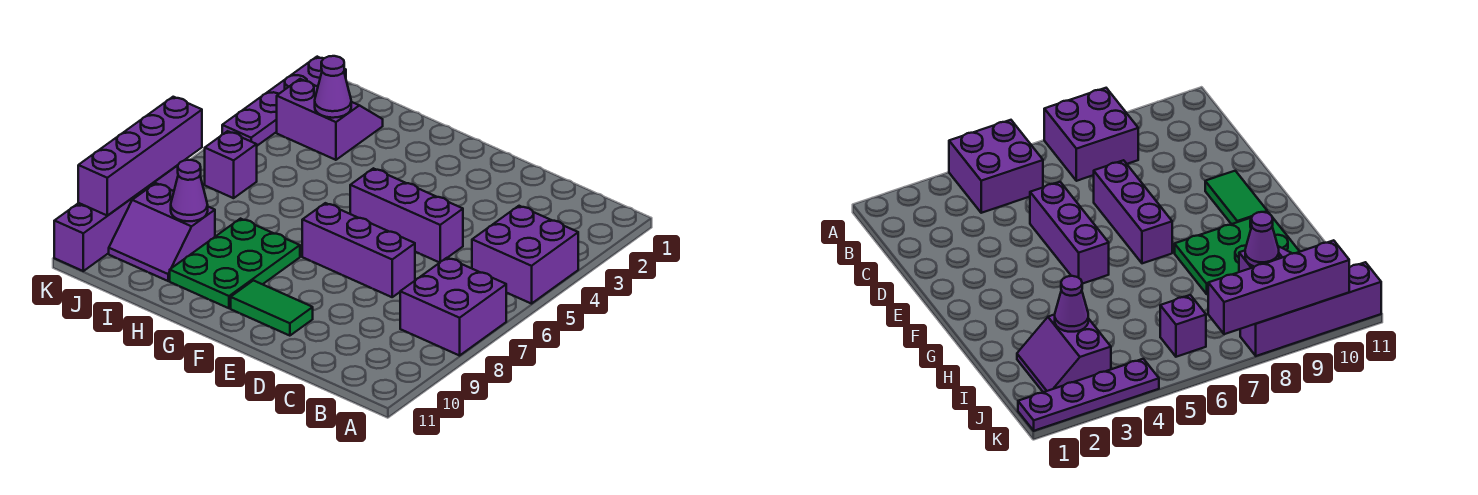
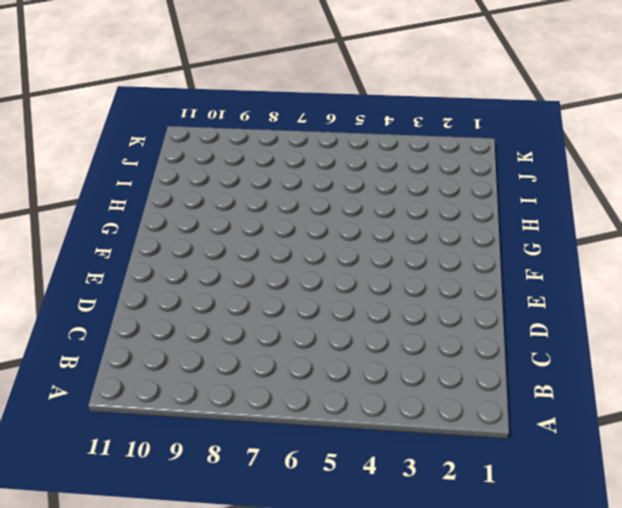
none -> purple 2x2 brick [472,206,578,304]
none -> purple 2x2 brick [400,258,506,356]
none -> purple 1x3 brick [350,168,463,263]

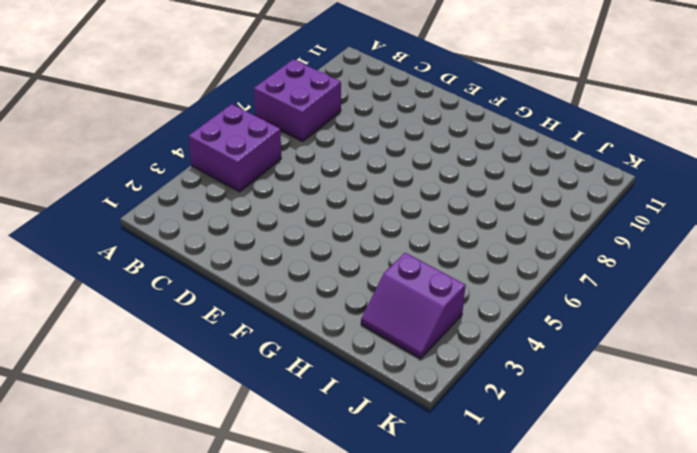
none -> purple 1x3 brick [350,168,463,263]
none -> purple 1x3 brick [302,203,415,297]
none -> green 1x2 tile [231,281,313,336]

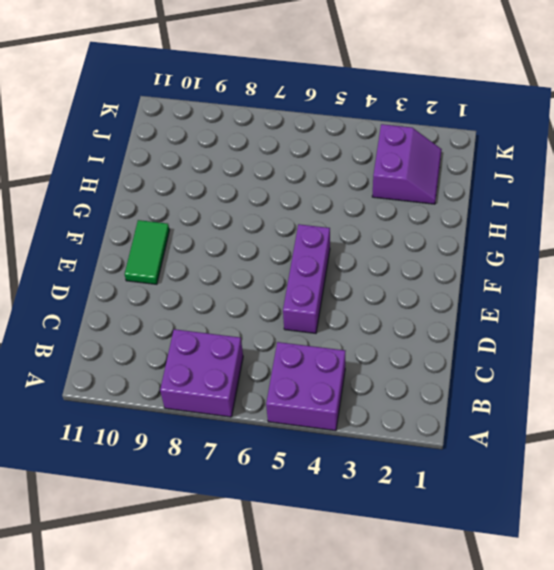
none -> purple 1x3 brick [302,203,415,297]
none -> green 2x3 plate [170,219,300,308]
none -> purple 2x2 slope [109,183,215,281]

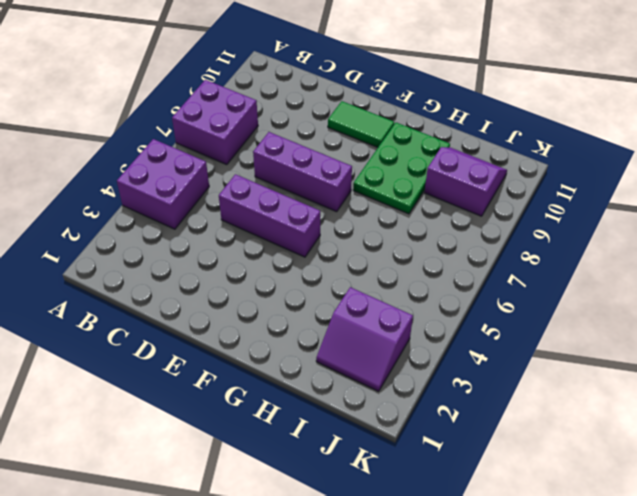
none -> purple 1x1 brick [205,131,257,198]
none -> purple 1x4 plate [222,57,346,146]
none -> purple 1x4 brick [54,165,178,271]

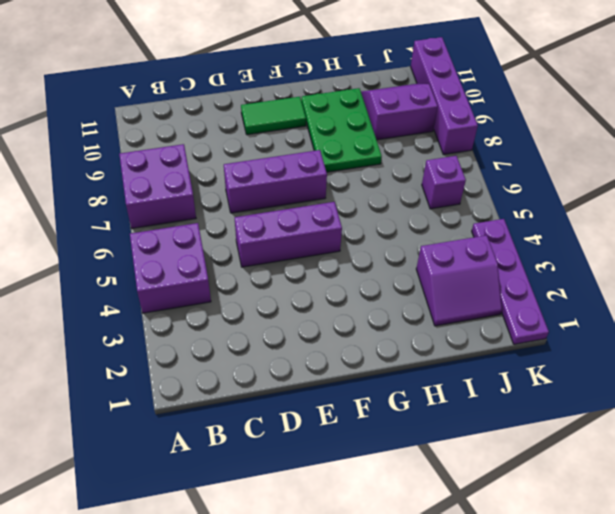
none -> purple 1x1 cone [315,56,351,118]
none -> purple 1x1 cone [171,160,208,221]
none -> purple 1x4 brick [78,97,202,216]

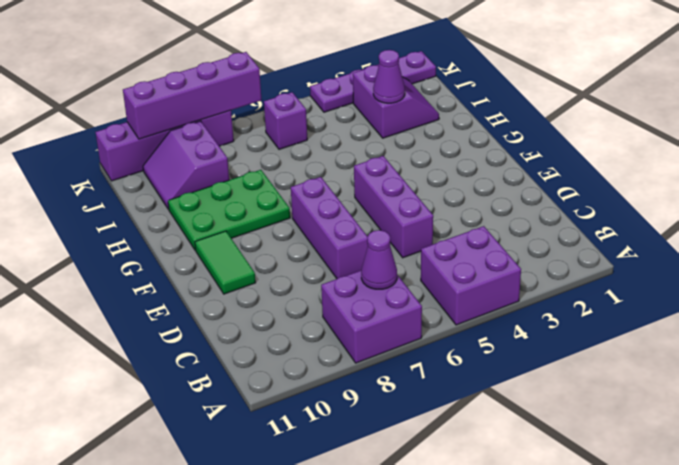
purple 1x1 cone [361,230,397,289] -> purple 1x1 cone moved to [171,160,208,221]

